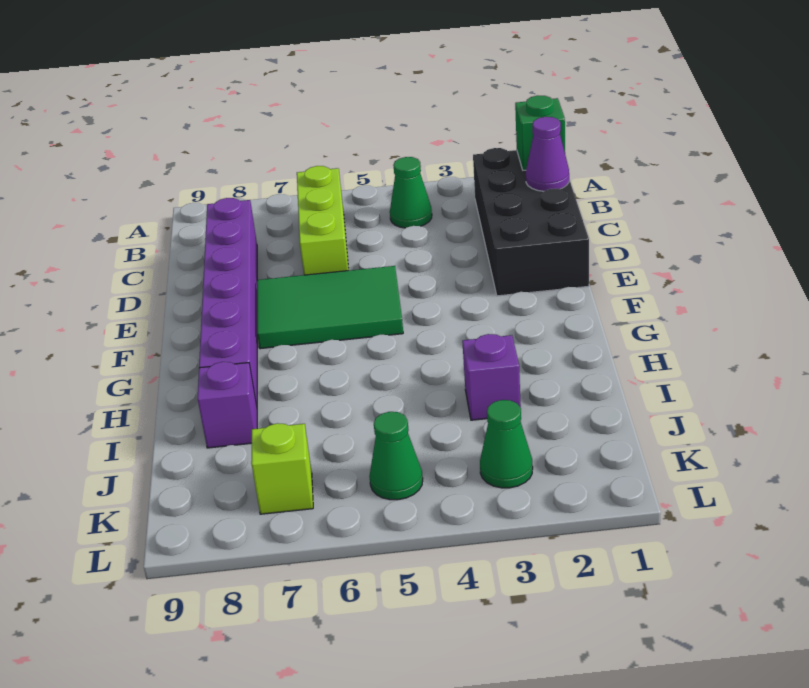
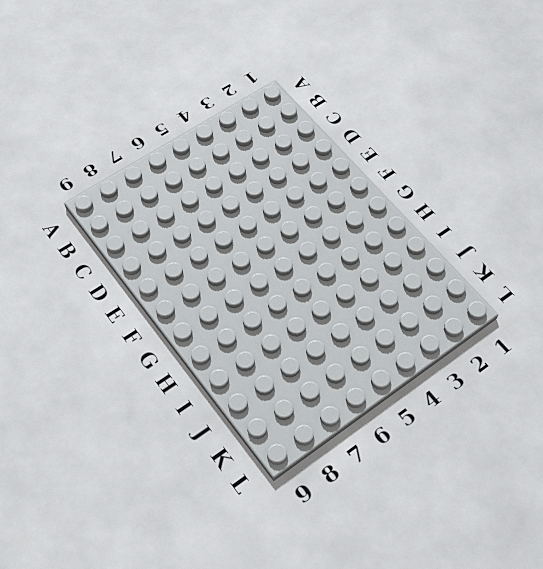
none -> black 2x4 brick [473,148,589,296]
none -> green 1x1 cone [390,157,432,228]
none -> lime 1x3 brick [297,166,349,275]

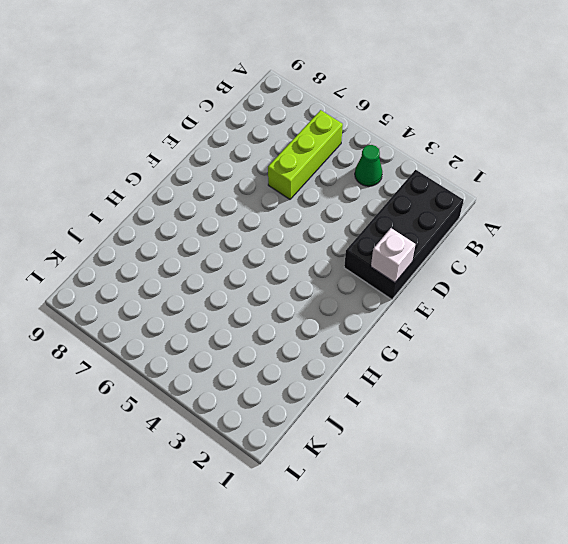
white 1x1 brick [371,228,415,283] -> none
none -> purple 1x6 brick [199,198,257,406]
none -> green 2x3 tile [257,266,403,349]
none -> purple 1x1 brick [462,334,521,420]

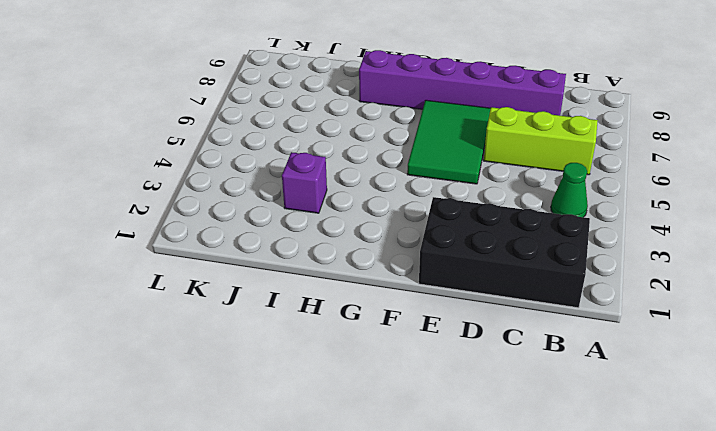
none -> purple 1x1 brick [198,362,257,448]
none -> green 1x1 cone [480,400,533,488]
none -> green 1x1 cone [369,412,423,500]

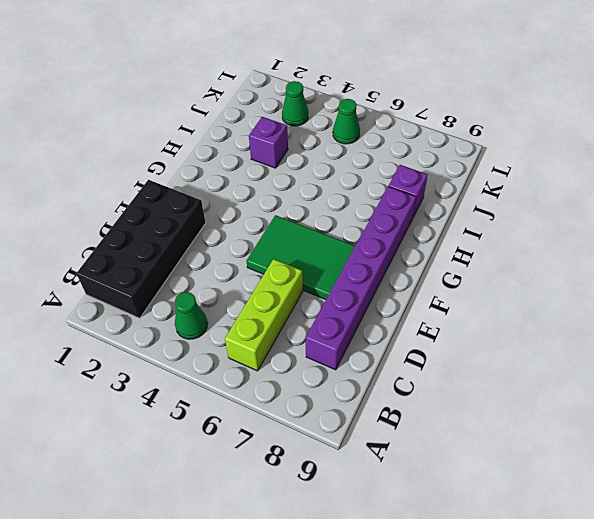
none -> lime 1x1 brick [251,423,313,514]
none -> green 1x1 brick [515,96,565,170]
none -> purple 1x1 cone [526,117,569,191]

